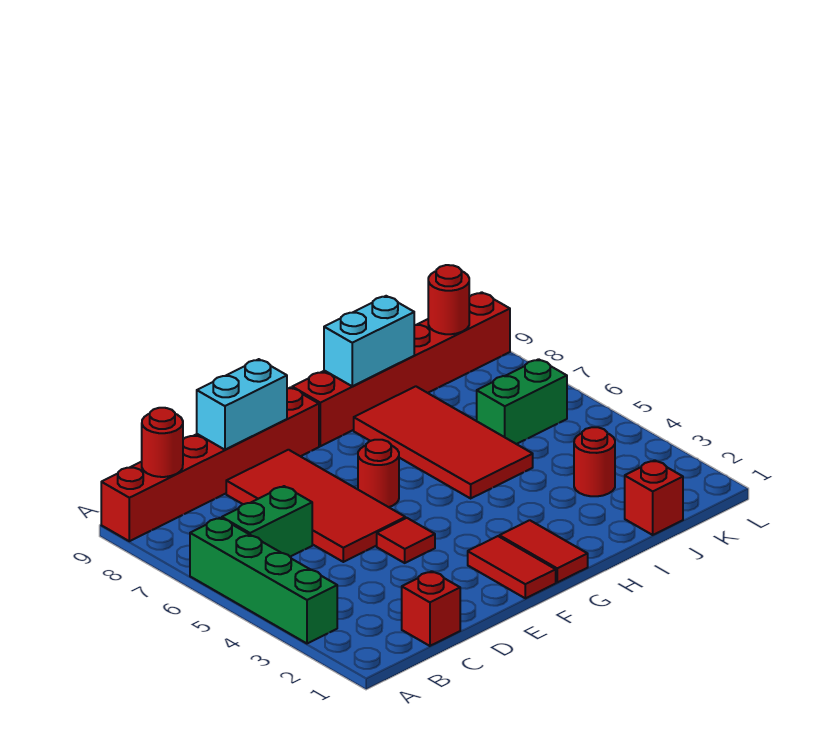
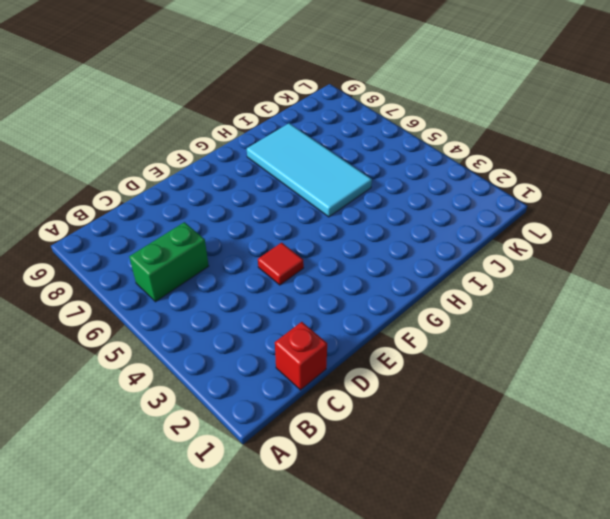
cyan 2x4 tile [247,123,372,217] -> red 2x4 tile [354,386,533,498]
none -> green 1x4 brick [190,518,337,643]
none -> red 1x6 brick [101,387,319,541]
none -> red 2x4 tile [226,450,405,562]

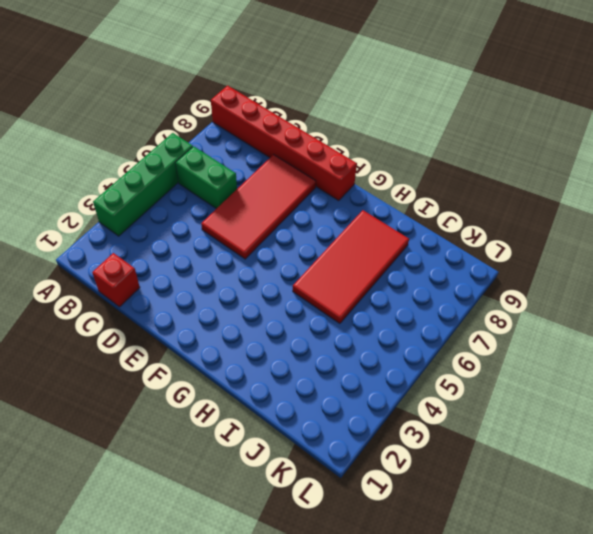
none -> red 1x1 tile [377,518,435,563]
none -> red 1x2 tile [468,536,556,598]
none -> red 1x1 round brick [358,440,399,507]

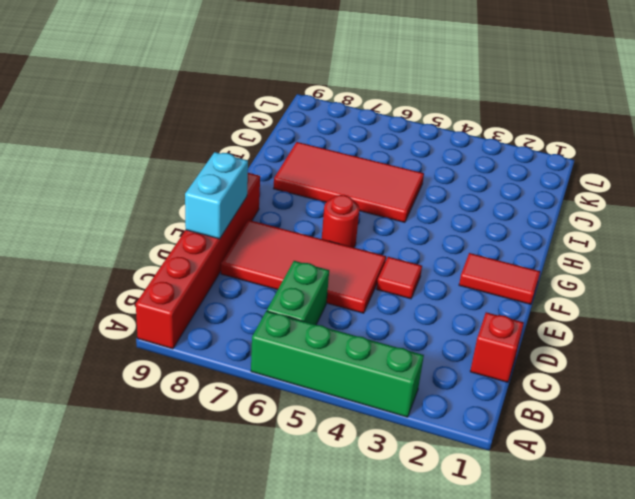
none -> red 1x2 tile [499,520,588,582]
none -> red 1x6 brick [292,292,510,446]
none -> red 1x1 brick [625,460,683,535]

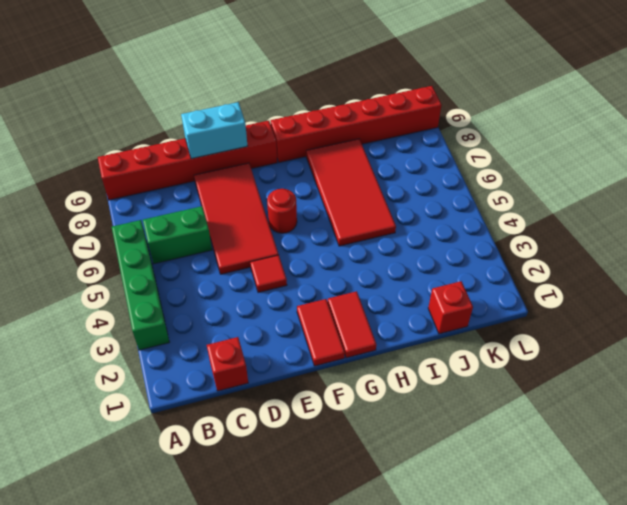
none -> red 1x1 round brick [574,427,615,496]
none -> green 1x2 brick [477,359,567,444]
none -> red 1x1 round brick [142,408,183,477]

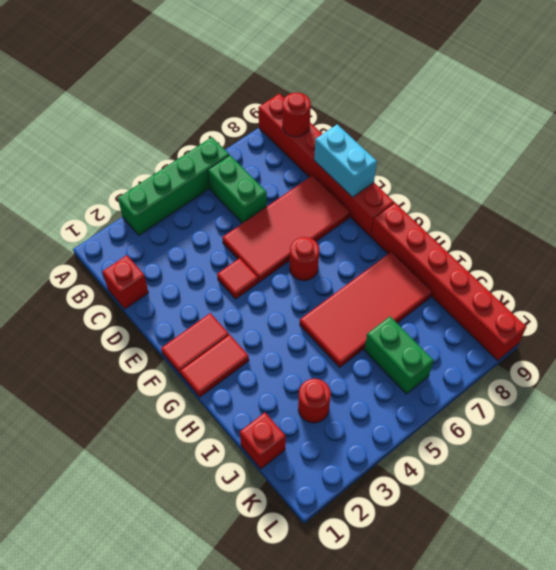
none -> cyan 1x2 brick [324,296,414,386]
none -> red 1x1 round brick [428,265,469,334]

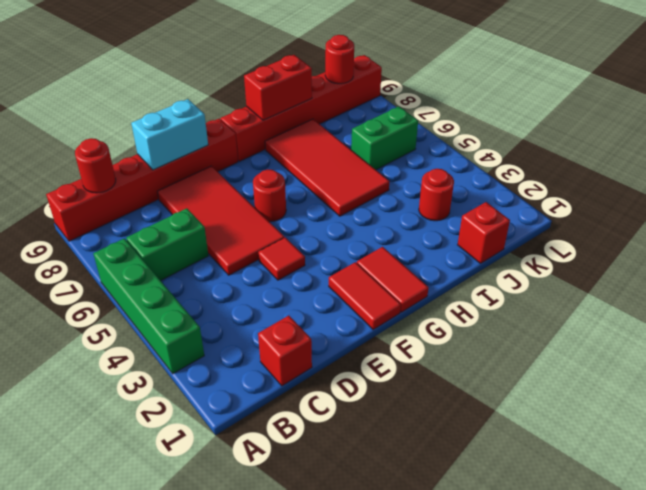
red 1x2 brick [244,55,312,120] -> cyan 1x2 brick [324,296,414,386]

